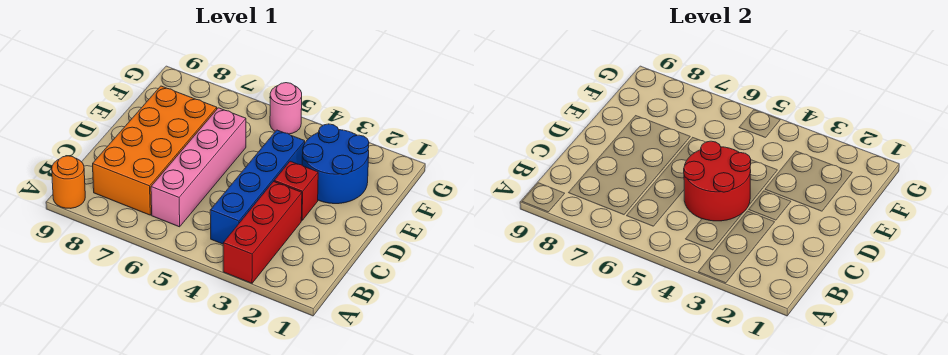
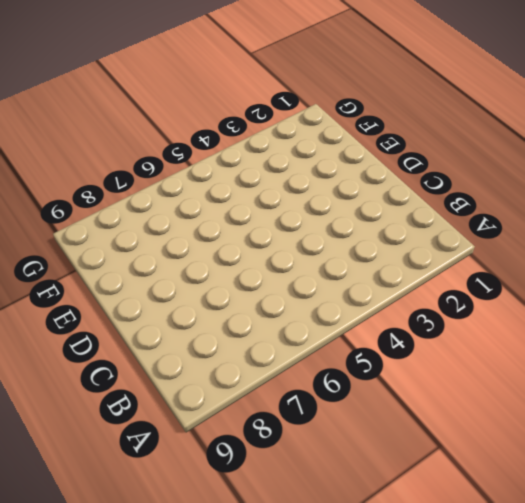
none -> red 1x3 brick [223,182,302,283]
none -> orange 1x1 round brick [52,156,85,208]

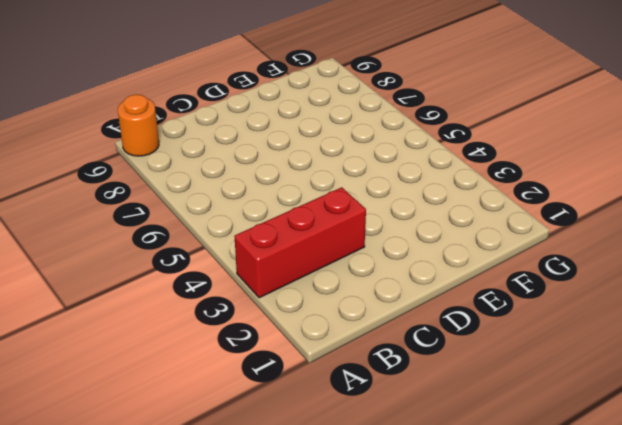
none -> blue 1x4 brick [210,130,305,244]
none -> pink 1x4 brick [151,108,246,227]

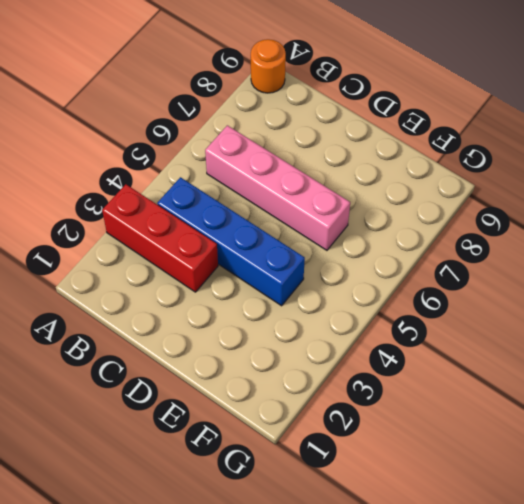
none -> orange 2x4 brick [93,86,217,215]
none -> red 1x1 brick [274,161,318,221]

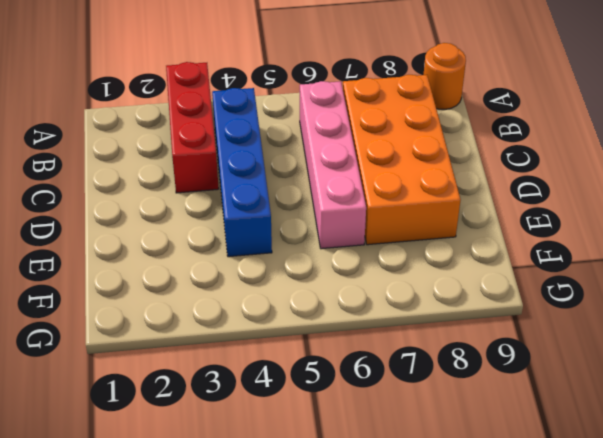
none -> red 1x1 brick [274,161,318,221]
none -> blue 2x2 round brick [302,124,369,204]

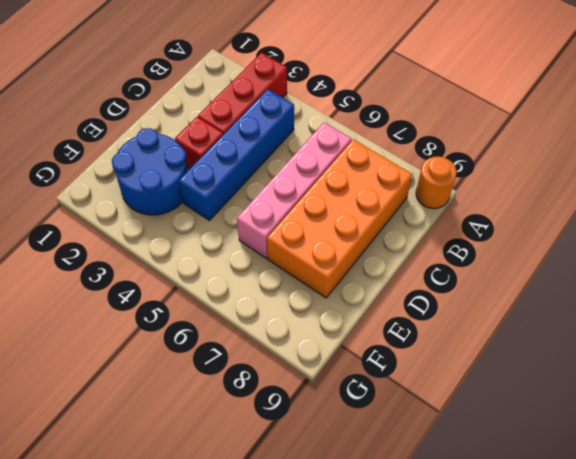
none -> pink 1x1 round brick [270,83,302,134]
none -> red 2x2 round brick [684,141,751,221]

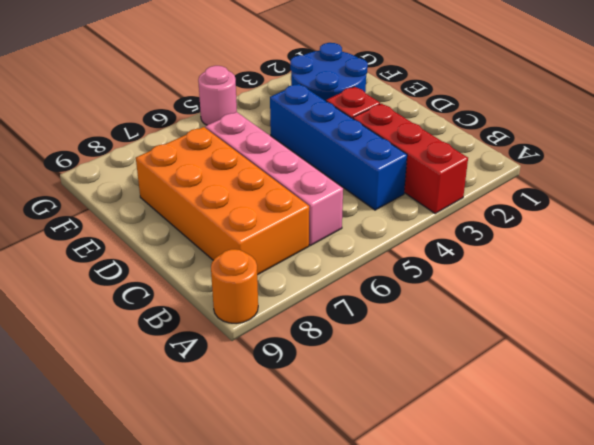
none -> red 2x2 round brick [684,141,751,221]

